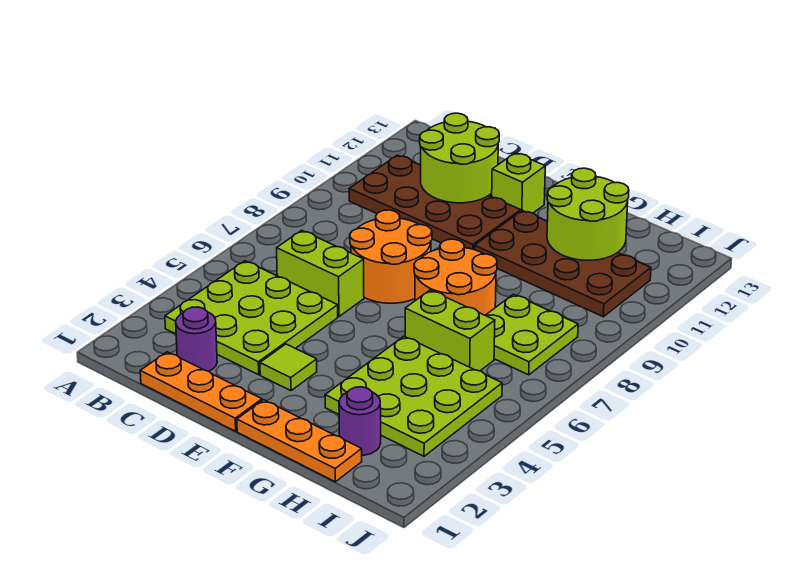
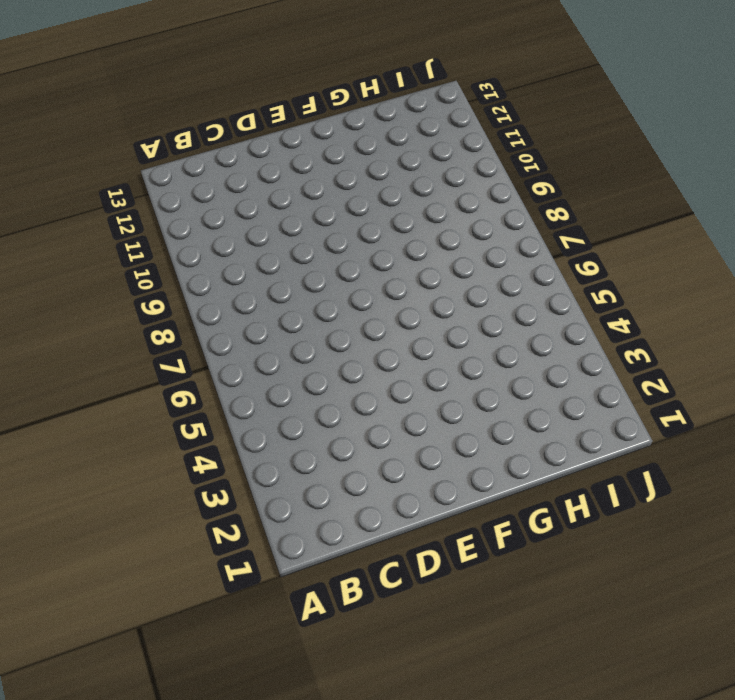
none -> lime 3x3 plate [165,261,338,375]
none -> brown 2x4 plate [349,155,521,250]
none -> orange 1x3 plate [140,352,262,431]

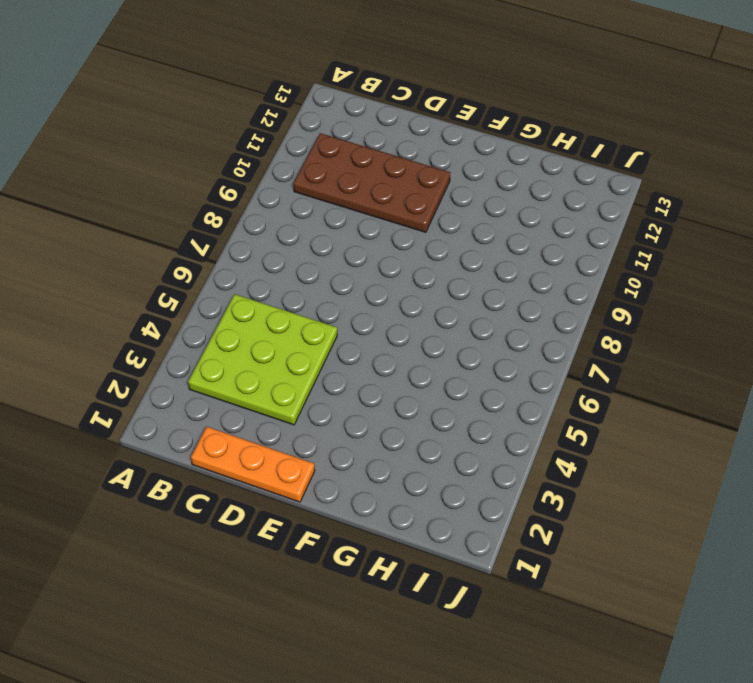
none -> purple 1x1 round brick [176,307,217,371]
none -> lime 1x2 brick [277,230,364,317]
none -> orange 2x2 round brick [350,210,432,303]

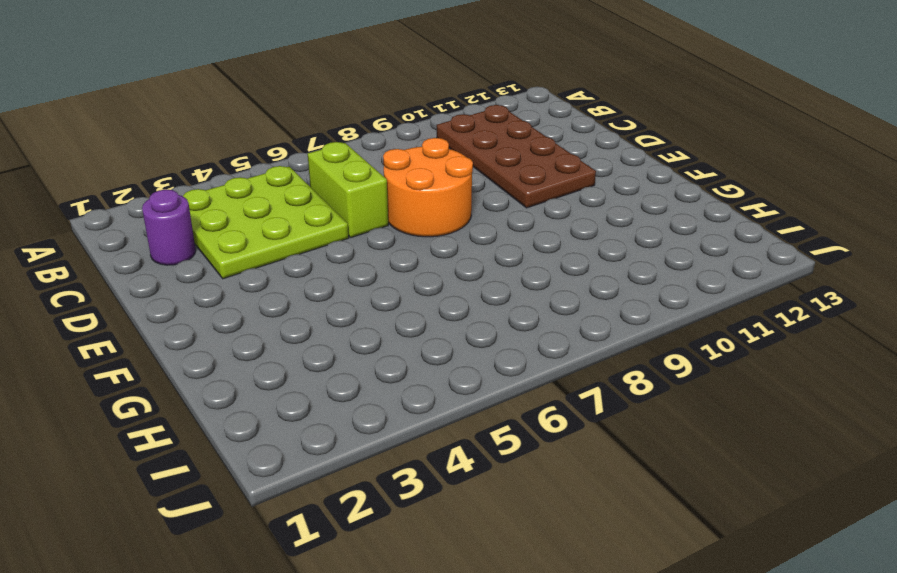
none -> orange 1x3 plate [140,352,262,431]
none -> lime 1x1 tile [260,344,317,391]
none -> lime 1x1 brick [492,153,545,213]

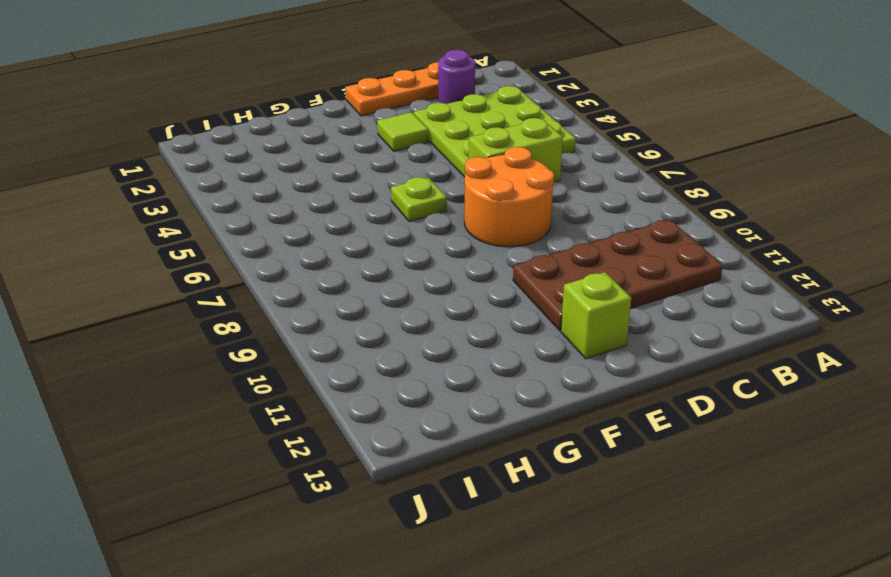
lime 1x1 plate [391,177,447,222] -> none
none -> orange 1x3 plate [237,400,362,482]
none -> orange 2x2 round brick [414,239,497,315]
none -> brown 2x4 plate [474,210,651,317]

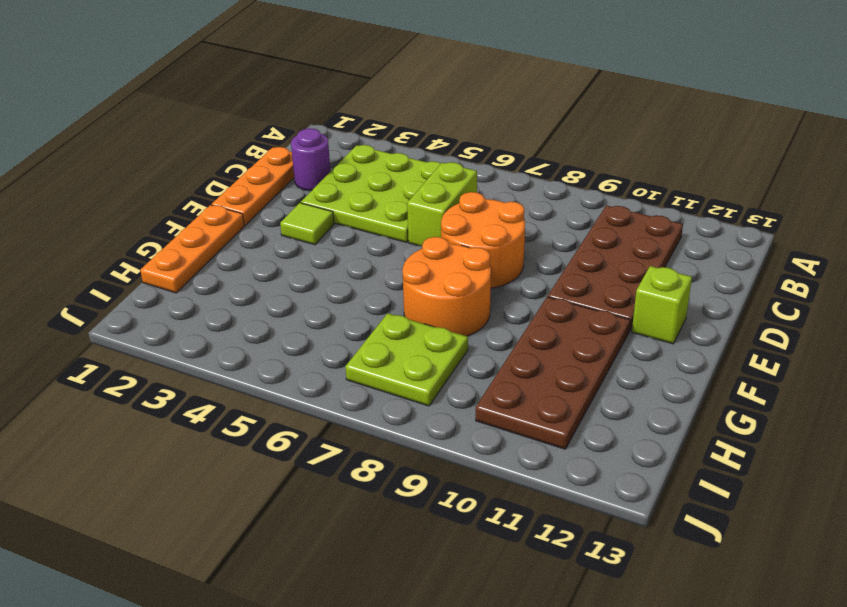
none -> lime 3x3 plate [325,336,502,456]
none -> lime 1x2 brick [405,290,495,371]
none -> purple 1x1 round brick [339,387,381,455]

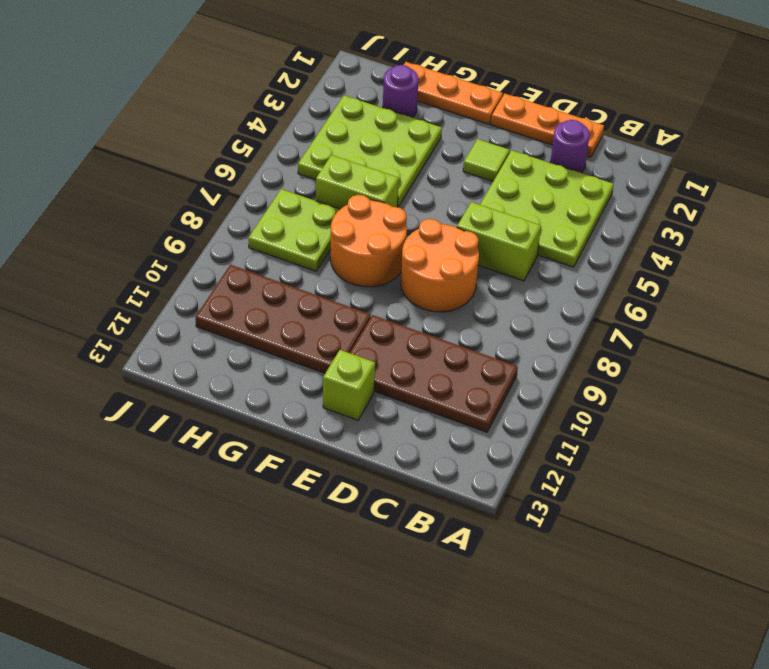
none -> lime 2x2 round brick [420,113,499,203]
none -> lime 2x2 round brick [547,168,629,260]

